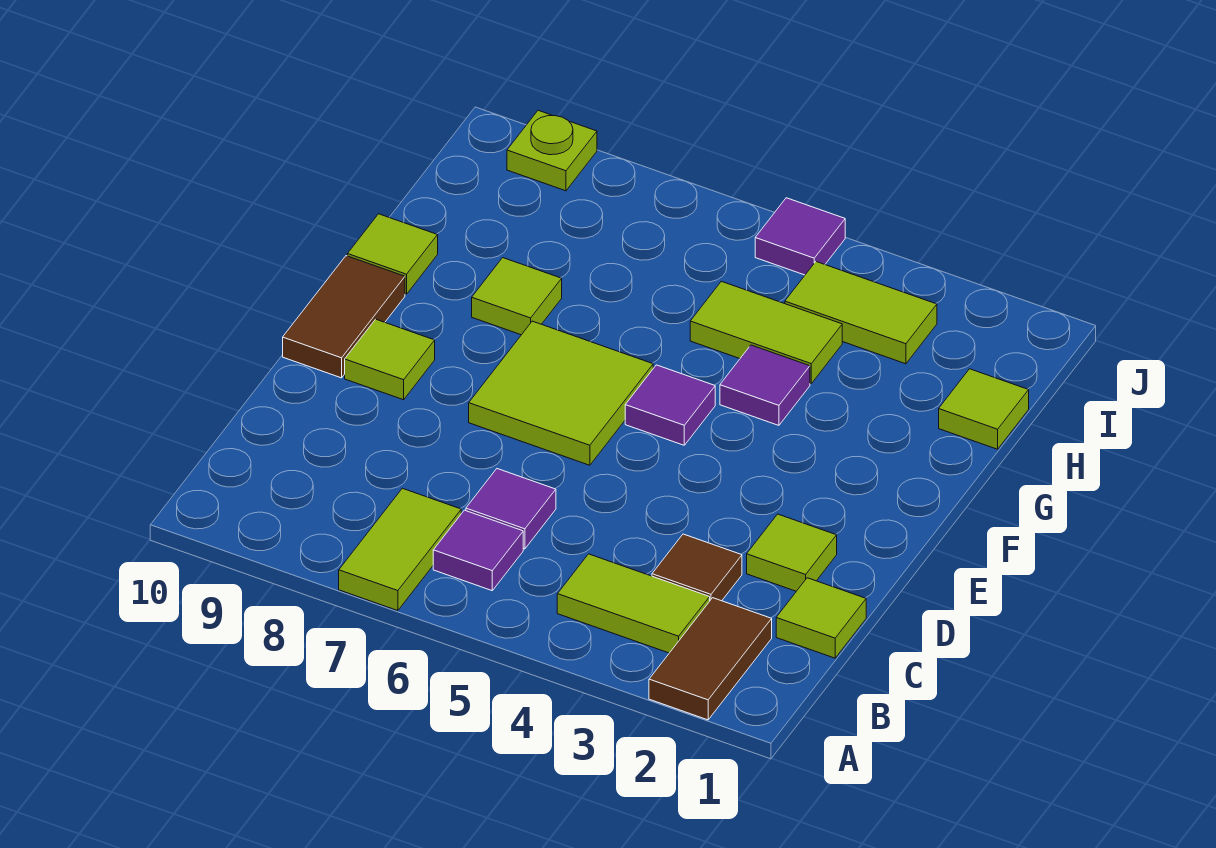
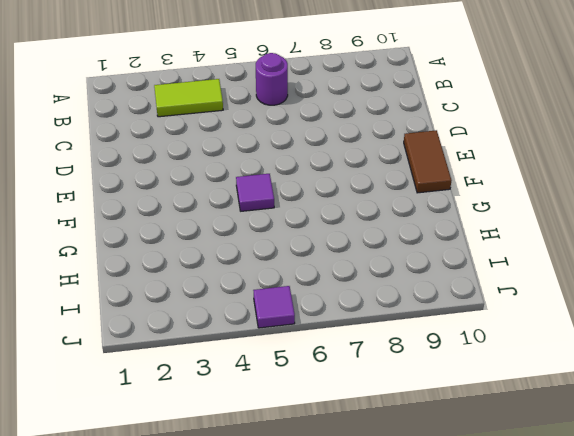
purple 1x1 round brick [256,53,288,105] -> purple 1x1 tile [433,510,523,591]
none -> brown 1x2 tile [649,598,772,720]
none -> lime 1x2 tile [339,488,461,611]
none -> lime 1x1 tile [776,578,866,658]

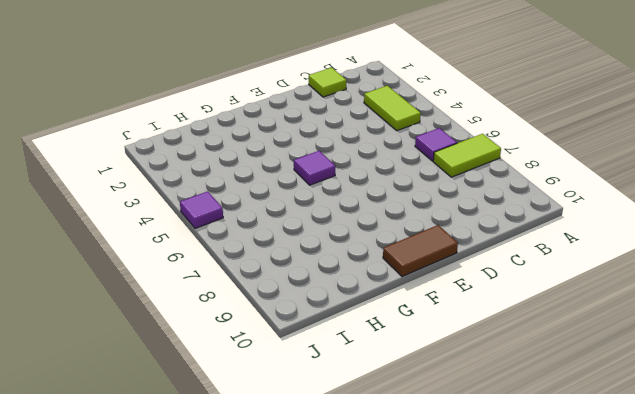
none -> brown 1x2 tile [649,598,772,720]
none -> brown 1x1 tile [652,534,742,601]
none -> purple 1x1 tile [466,469,556,549]

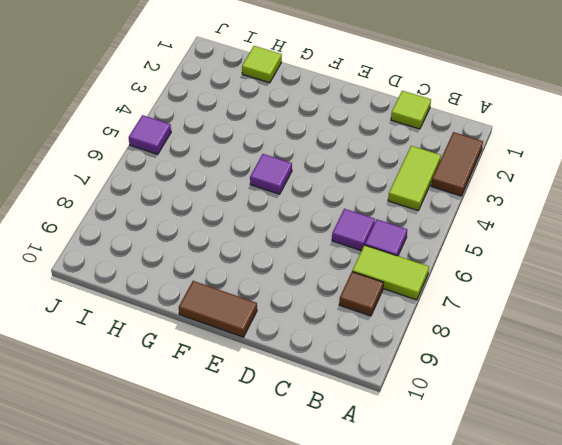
brown 1x2 tile [431,132,483,196] -> brown 1x2 tile turned to [649,598,772,720]
brown 1x1 tile [339,272,383,316] -> brown 1x1 tile moved to [652,534,742,601]
none -> lime 1x1 tile [747,514,837,591]
none -> lime 2x2 tile [469,321,653,465]
none -> lime 1x1 tile [345,319,435,400]

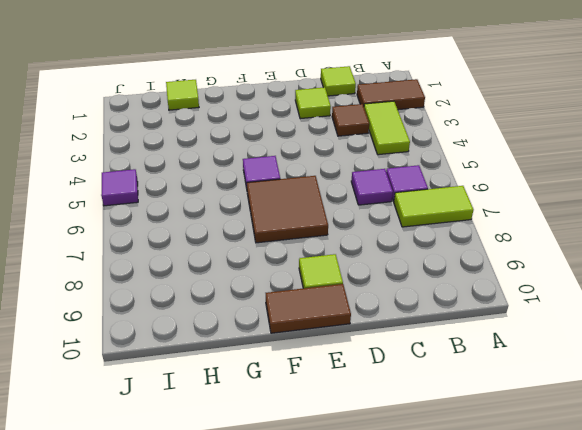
brown 2x2 tile [247,176,328,243] -> lime 2x2 tile [469,321,653,465]
none -> purple 1x1 tile [720,345,810,425]
none -> lime 1x1 tile [472,258,562,335]
none -> lime 1x1 tile [347,214,438,294]

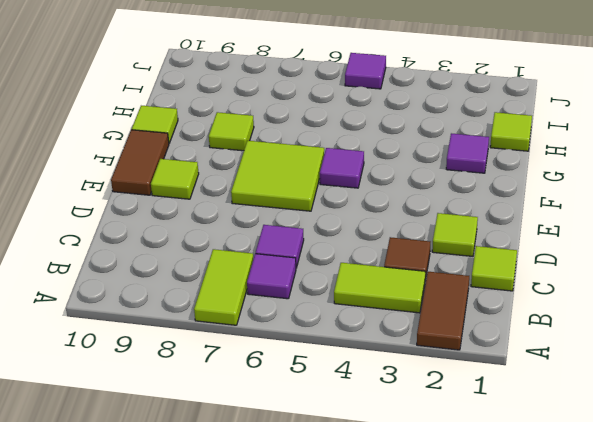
purple 1x1 tile [446,133,489,173] -> purple 1x1 tile moved to [720,345,810,425]
none -> lime 1x2 tile [690,281,842,384]
none -> lime 1x2 tile [785,262,937,364]
none -> lime 1x1 plate [507,110,597,191]

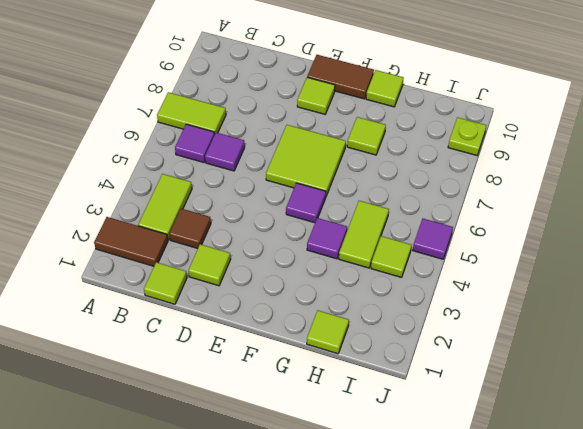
lime 1x1 tile [371,236,411,277] -> lime 1x2 tile [785,262,937,364]

